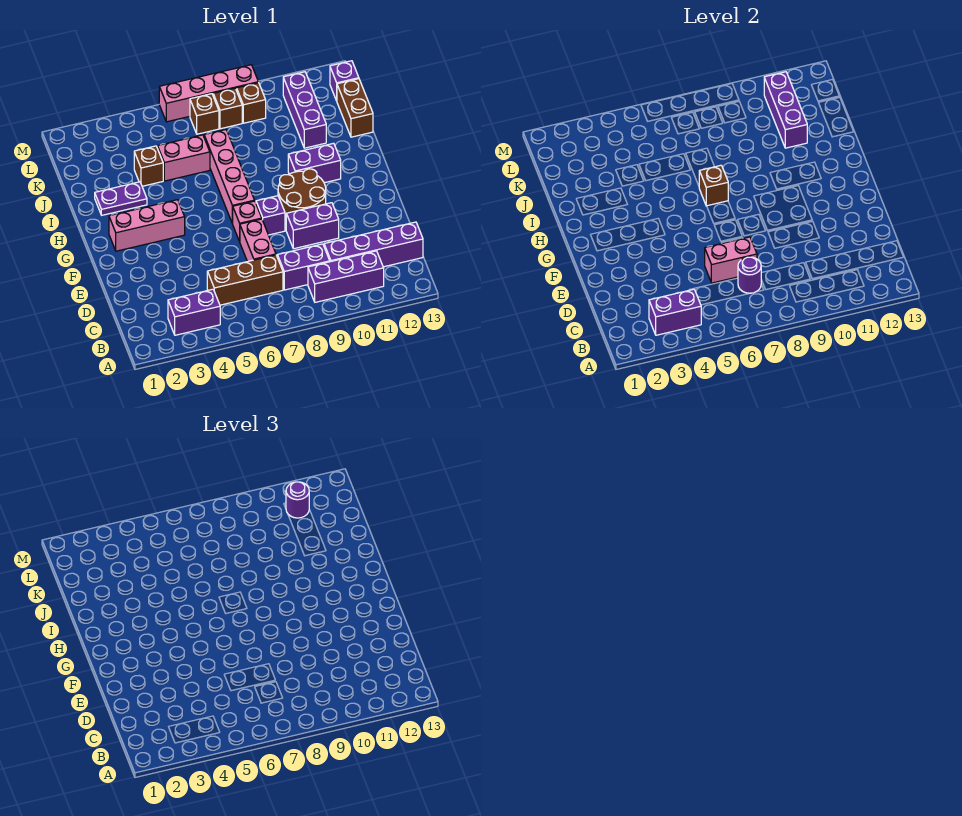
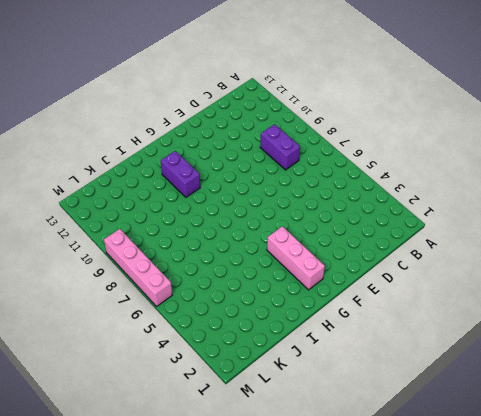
none -> purple 1x2 brick [168,289,220,335]
none -> purple 1x3 brick [308,251,384,302]
none -> brown 1x3 brick [207,255,283,305]

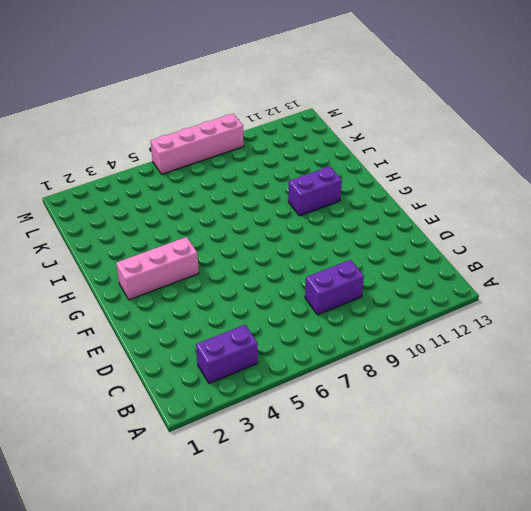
none -> purple 1x3 brick [308,251,384,302]
none -> brown 1x3 brick [207,255,283,305]
none -> purple 1x4 brick [324,222,423,267]

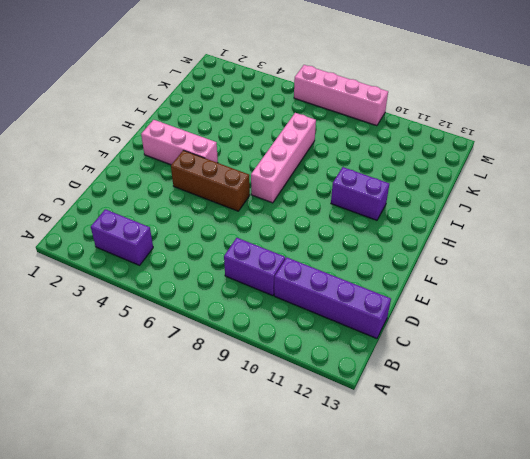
brown 1x3 brick [171,150,250,211] -> brown 1x3 brick moved to [207,255,283,305]
none -> purple 1x3 brick [308,251,384,302]
none -> pink 1x2 brick [240,219,276,262]
none -> purple 1x2 brick [286,203,339,249]

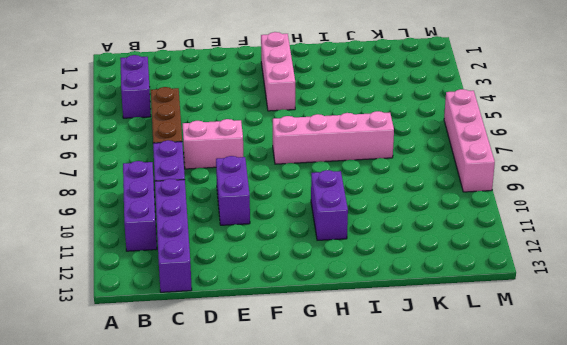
none -> pink 1x1 brick [233,201,262,241]
none -> purple 1x1 brick [256,196,285,235]
none -> brown 2x2 round brick [278,169,326,221]

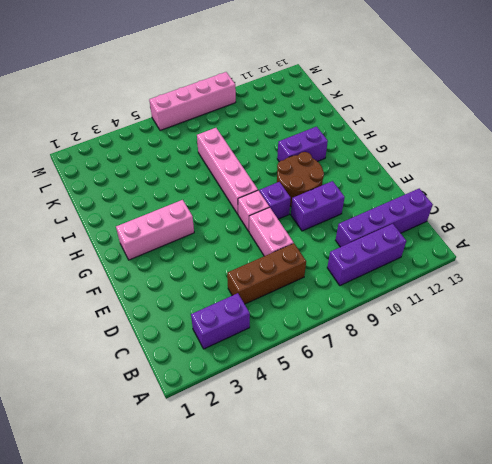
none -> purple 1x2 brick [277,244,330,290]
none -> purple 1x2 plate [95,182,147,215]
none -> brown 1x1 brick [134,146,163,186]

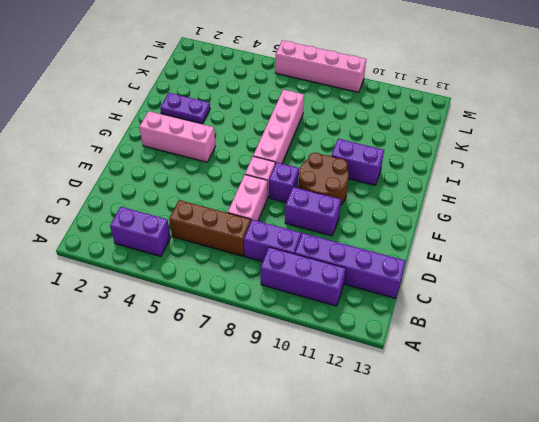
none -> brown 1x1 brick [134,146,163,186]
none -> pink 1x2 brick [158,135,210,181]
none -> purple 1x3 brick [283,72,326,148]

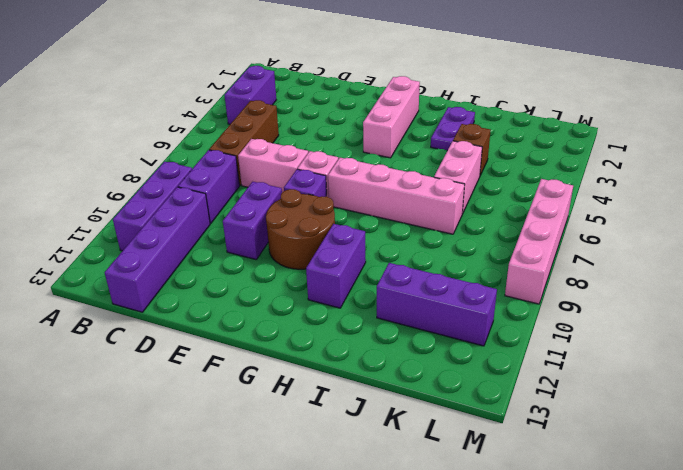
none -> brown 1x2 brick [337,79,373,137]
none -> brown 1x1 brick [190,94,219,134]
none -> brown 1x1 brick [213,88,242,129]

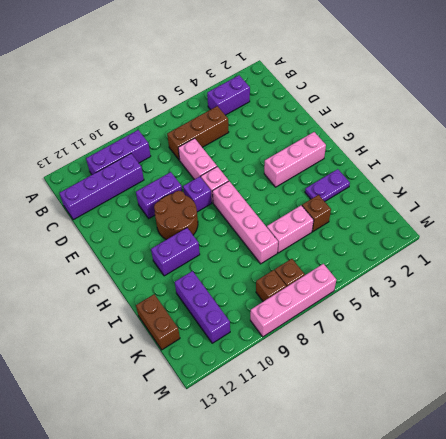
none -> purple 1x2 brick [277,244,330,290]
none -> brown 1x1 brick [237,83,266,123]
none -> purple 1x1 brick [330,61,359,101]

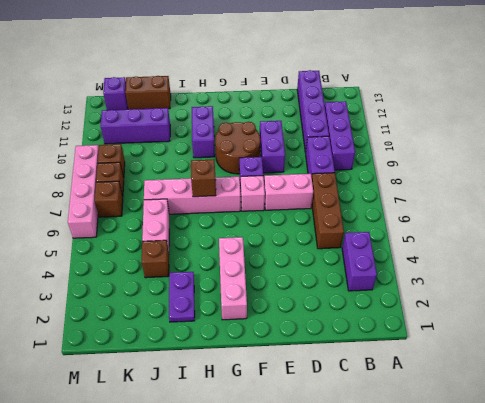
none -> purple 1x2 brick [649,289,701,335]
none -> purple 1x1 round brick [738,257,761,293]
none -> pink 1x2 brick [705,237,757,283]

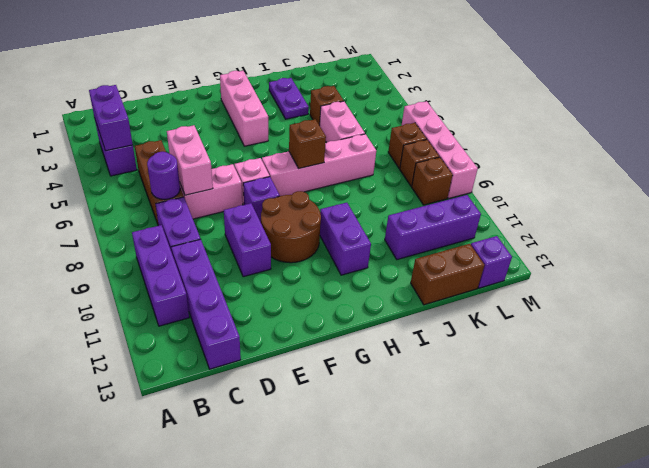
none -> purple 1x3 brick [764,72,807,148]
none -> purple 1x1 round brick [286,482,309,518]

